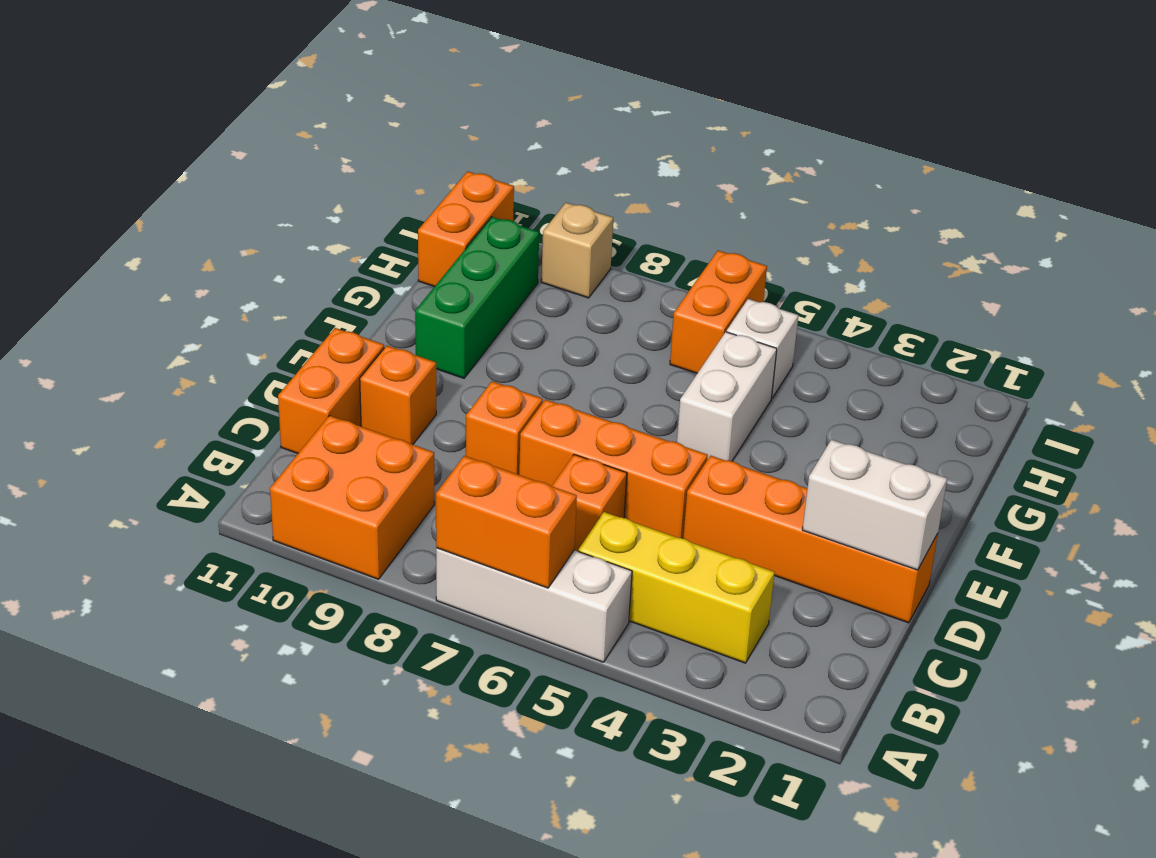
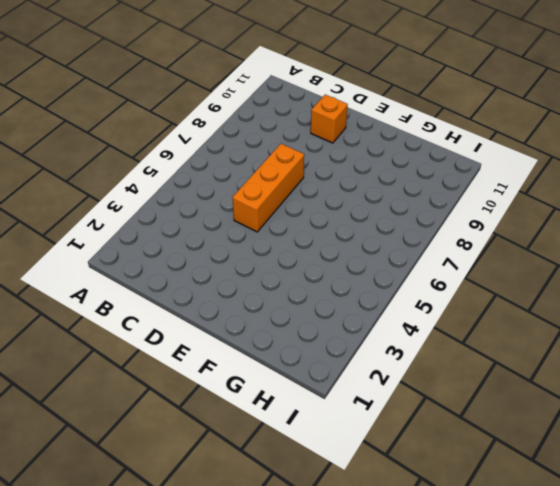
none -> white 1x3 brick [436,548,632,662]
none -> orange 2x2 brick [270,416,434,579]
none -> yellow 1x3 brick [578,512,775,663]

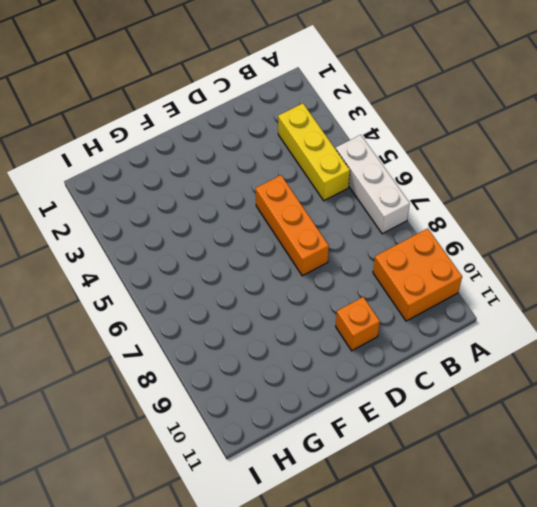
none -> orange 1x1 brick [552,455,627,551]
none -> orange 1x2 brick [278,328,384,453]
none -> orange 1x4 brick [683,456,938,623]

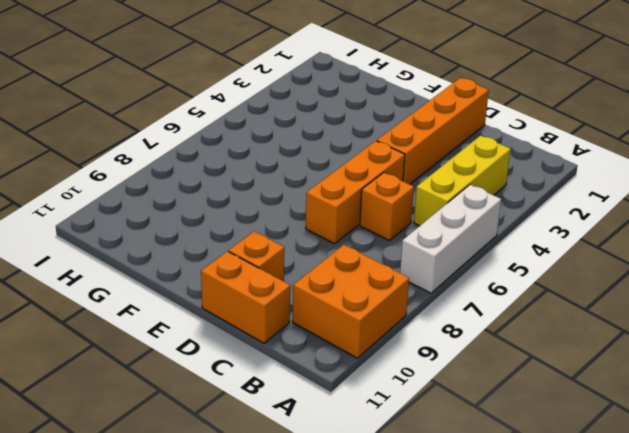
none -> orange 1x1 brick [466,381,543,475]
none -> white 1x2 brick [677,332,777,461]
none -> green 1x3 brick [415,217,539,378]

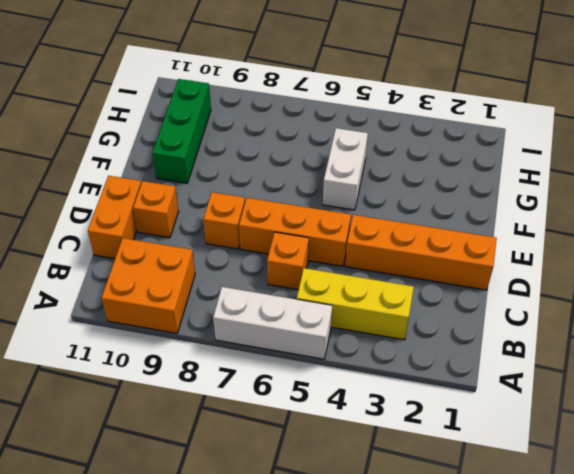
none -> white 1x1 brick [727,299,798,398]
none -> orange 1x2 brick [670,251,767,373]
none -> orange 1x2 brick [418,171,514,287]

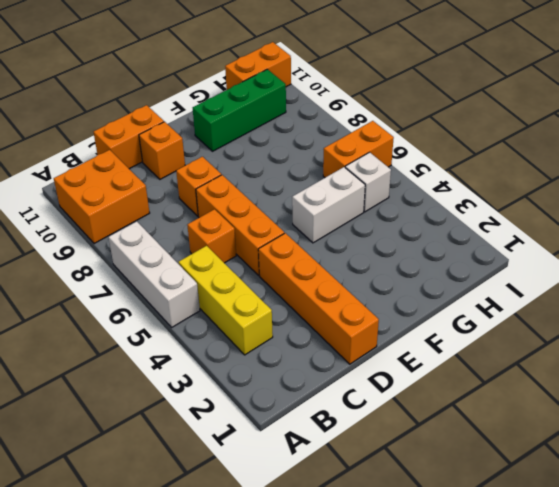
none -> tan 1x1 brick [541,203,613,298]
none -> orange 1x2 brick [436,456,577,588]
none -> white 1x2 brick [802,440,947,570]

